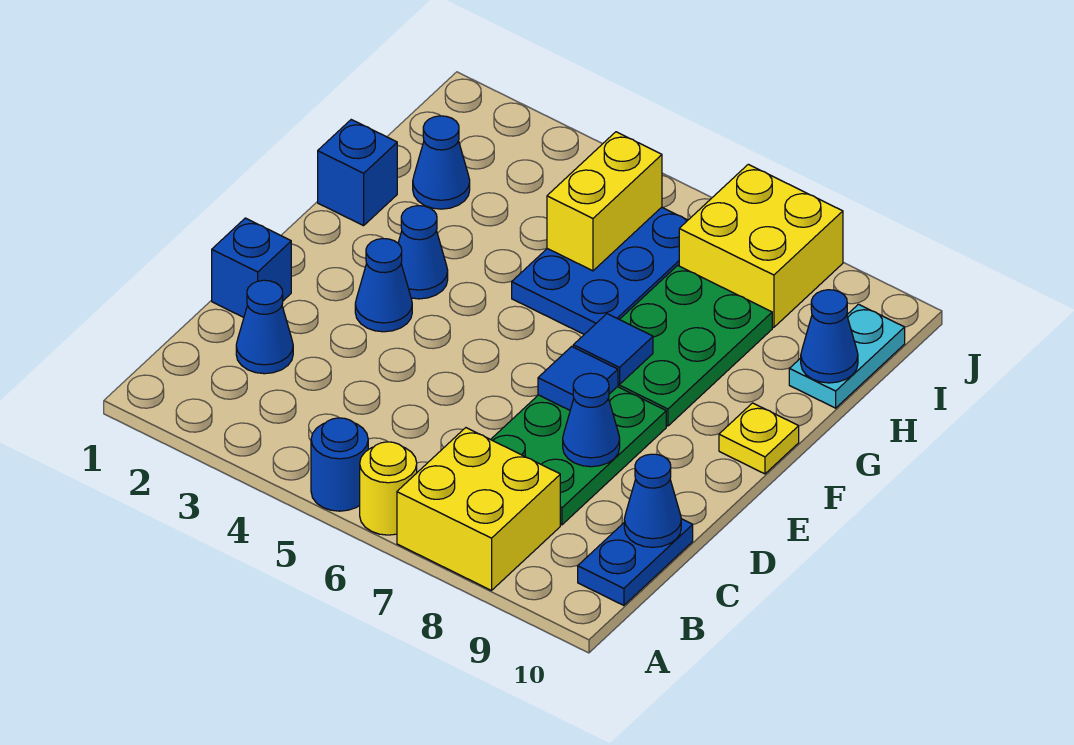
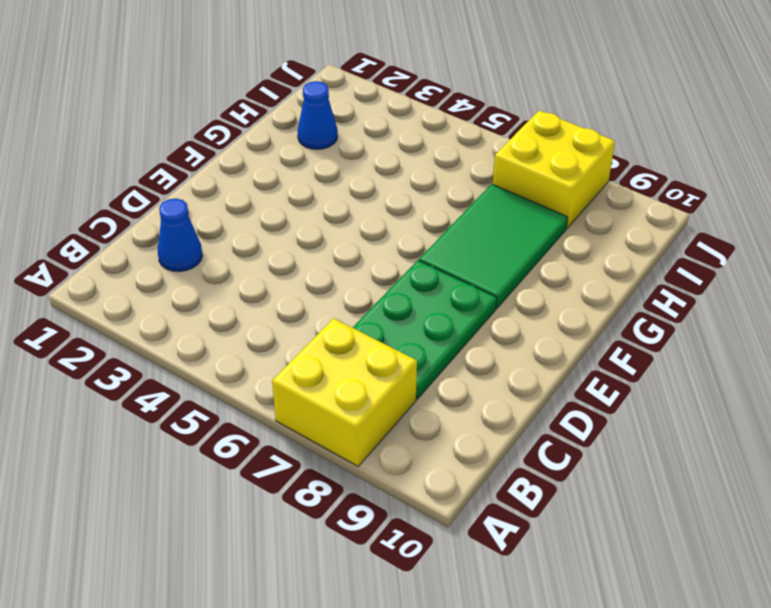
green 2x3 tile [419,184,568,309] -> green 2x3 plate [618,265,772,426]
none -> blue 1x1 round brick [311,418,368,511]
none -> yellow 1x1 round brick [360,442,417,535]
none -> blue 1x2 plate [578,519,693,605]

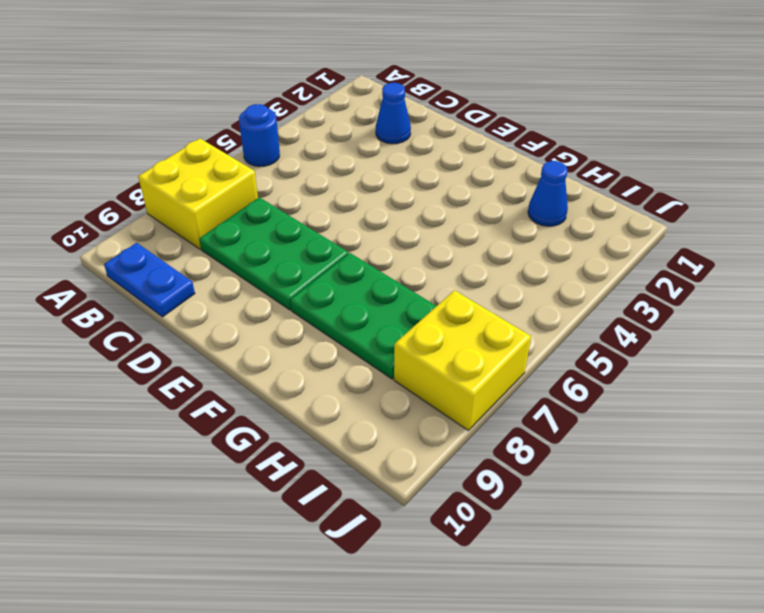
none -> yellow 1x1 round brick [360,442,417,535]
none -> blue 1x1 brick [212,218,291,317]
none -> blue 1x1 cone [355,239,412,332]

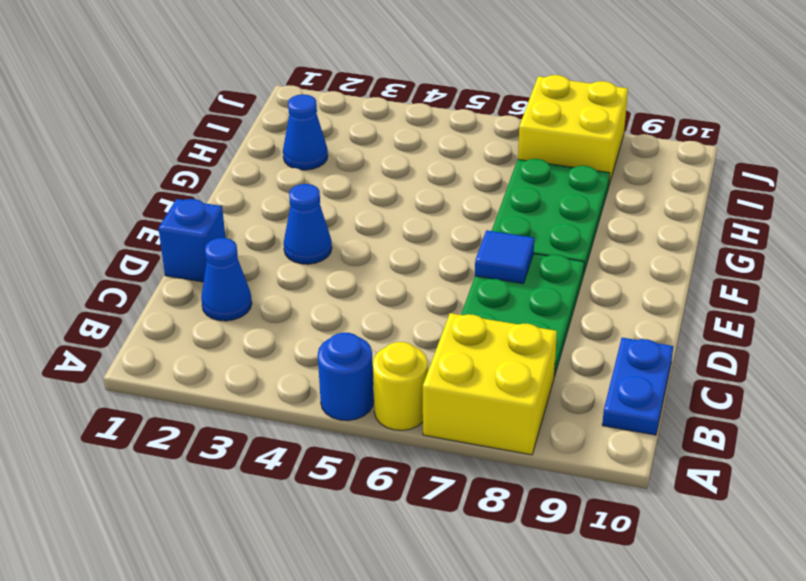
none -> blue 1x1 cone [398,206,448,299]
none -> yellow 1x1 plate [719,403,799,474]
none -> blue 1x1 brick [318,120,397,226]

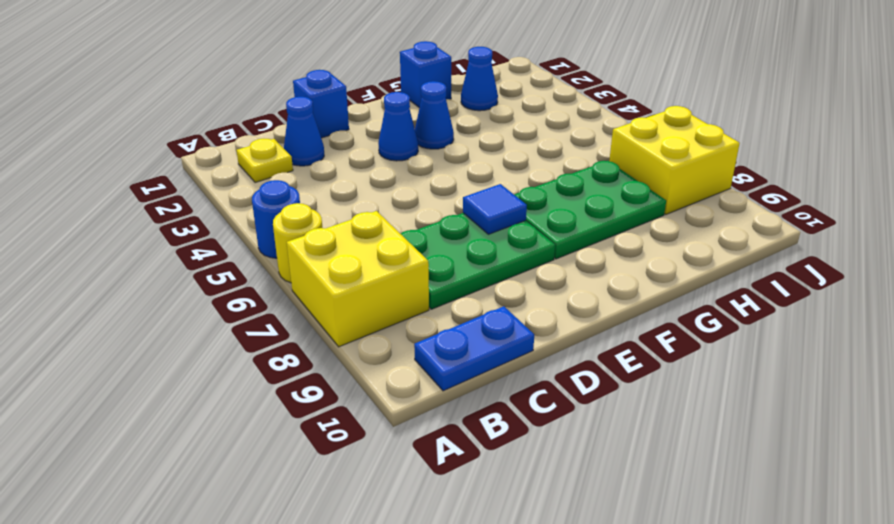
yellow 1x1 plate [236,139,293,183] -> yellow 1x1 plate moved to [719,403,799,474]
none -> blue 2x3 plate [512,207,688,334]
none -> cyan 1x2 plate [789,304,905,408]
none -> blue 1x1 cone [624,454,681,547]

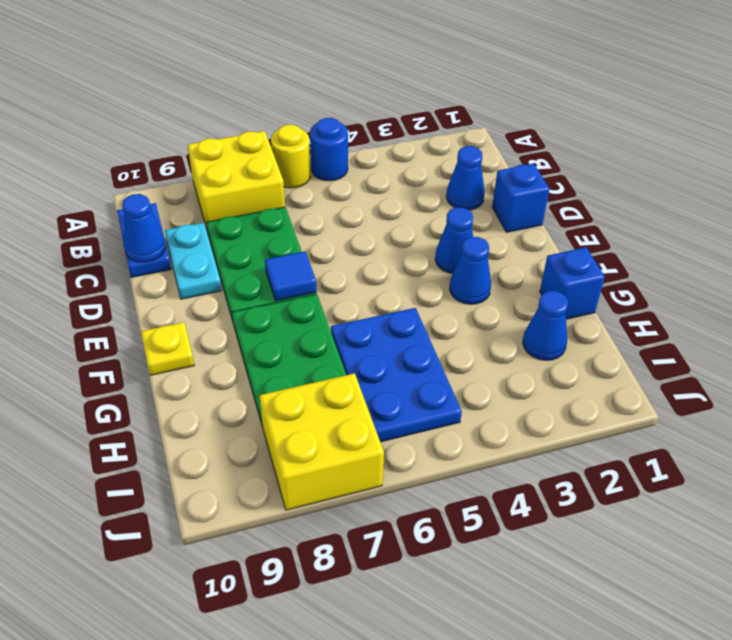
cyan 1x2 plate [165,223,222,299] -> cyan 1x2 plate moved to [789,304,905,408]
none -> blue 1x1 cone [563,373,620,467]
none -> blue 1x1 tile [573,314,653,384]
none -> yellow 1x2 brick [547,132,662,271]

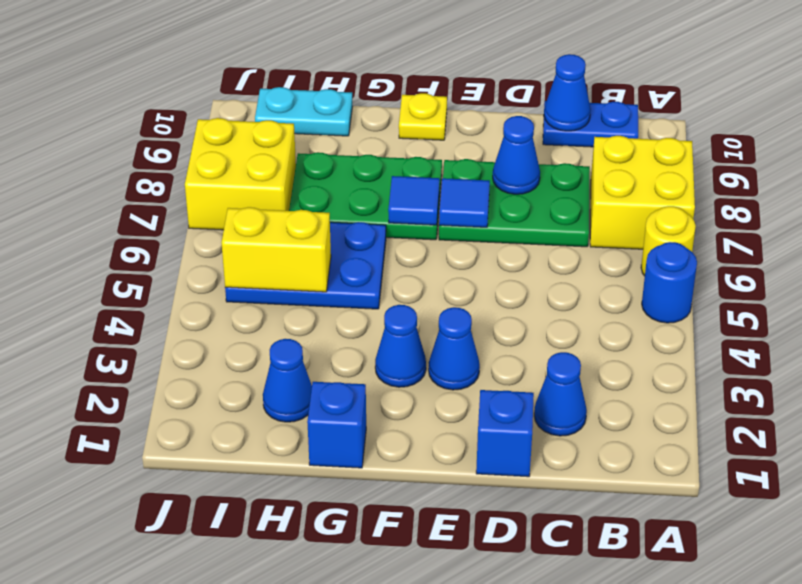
none -> blue 1x1 cone [801,290,858,383]

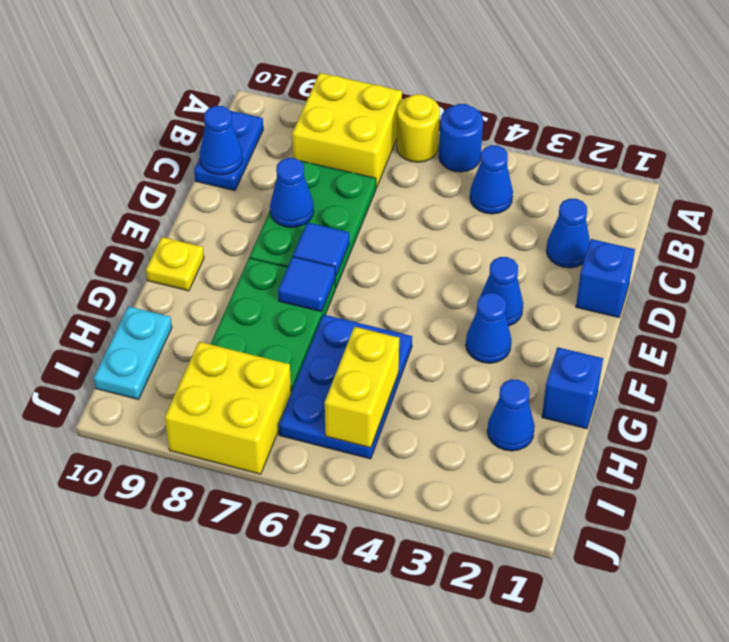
blue 1x1 cone [470,145,513,214] -> blue 1x1 cone moved to [801,290,858,383]

